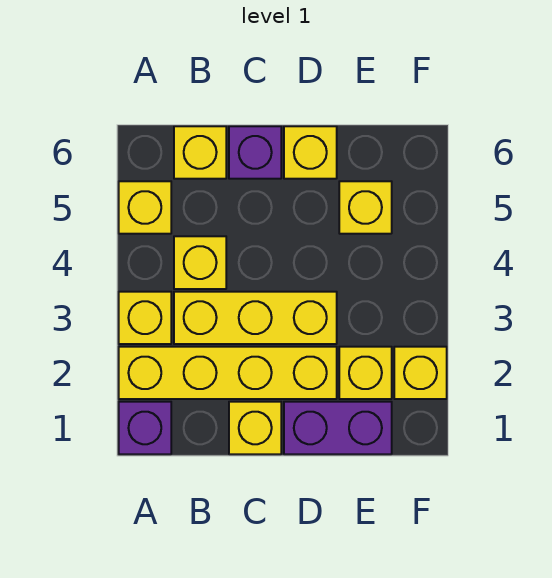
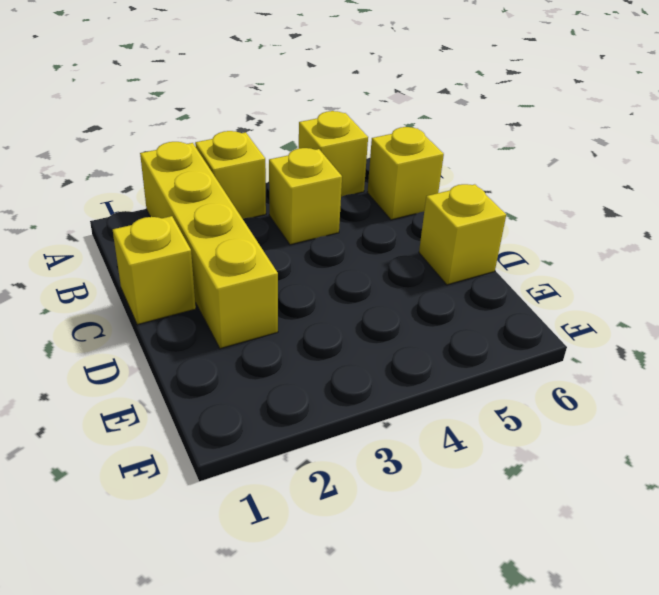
none -> purple 1x1 brick [119,402,171,454]
none -> yellow 1x3 brick [174,292,337,344]
none -> purple 1x1 brick [229,126,281,179]

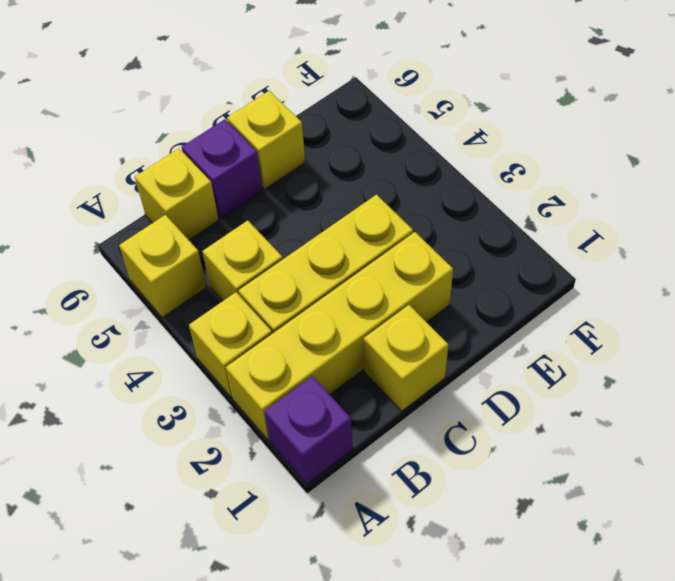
none -> purple 1x2 brick [284,402,392,454]
none -> yellow 1x1 brick [339,347,392,399]
none -> yellow 1x1 brick [339,181,392,234]

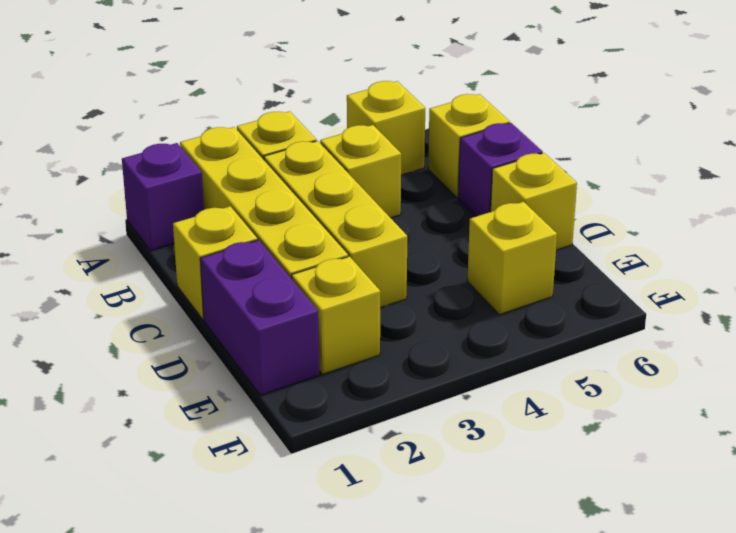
none -> yellow 1x1 brick [394,347,447,399]

